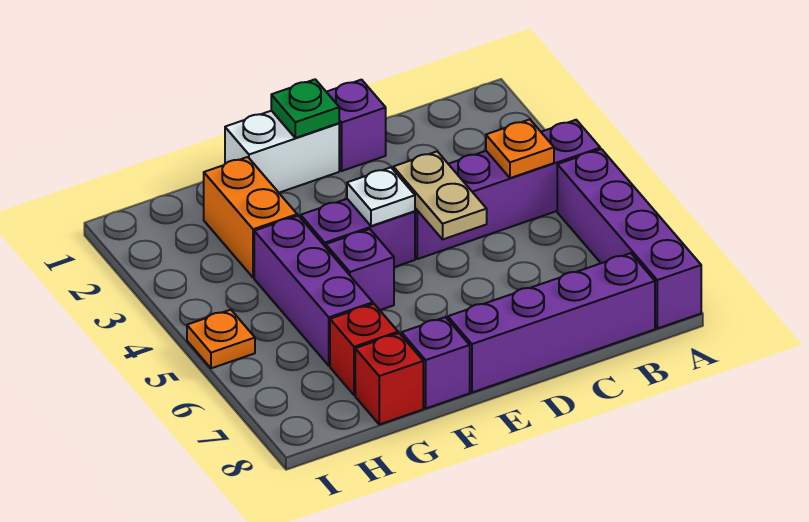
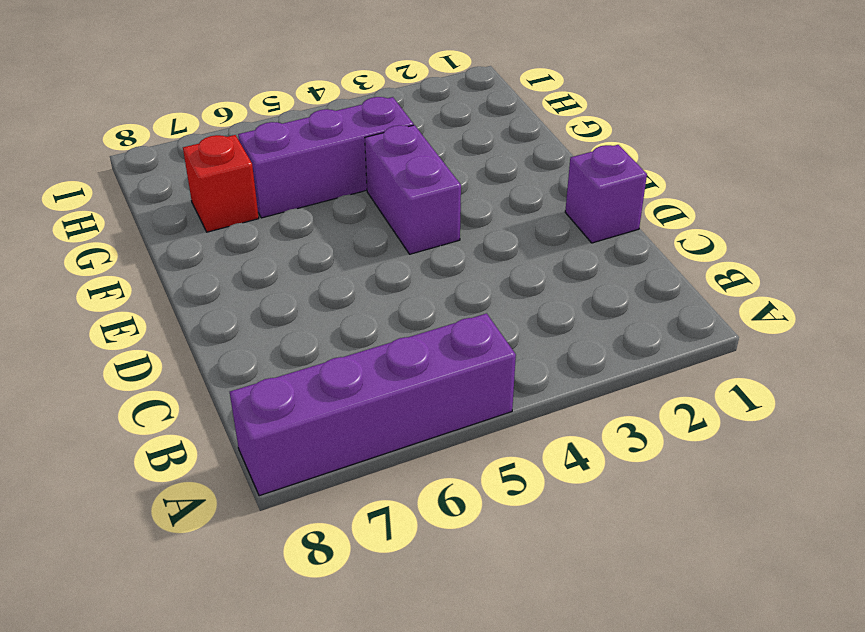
none -> purple 1x4 brick [415,120,600,259]
none -> purple 1x4 brick [448,253,655,392]
none -> white 1x2 brick [225,111,339,193]

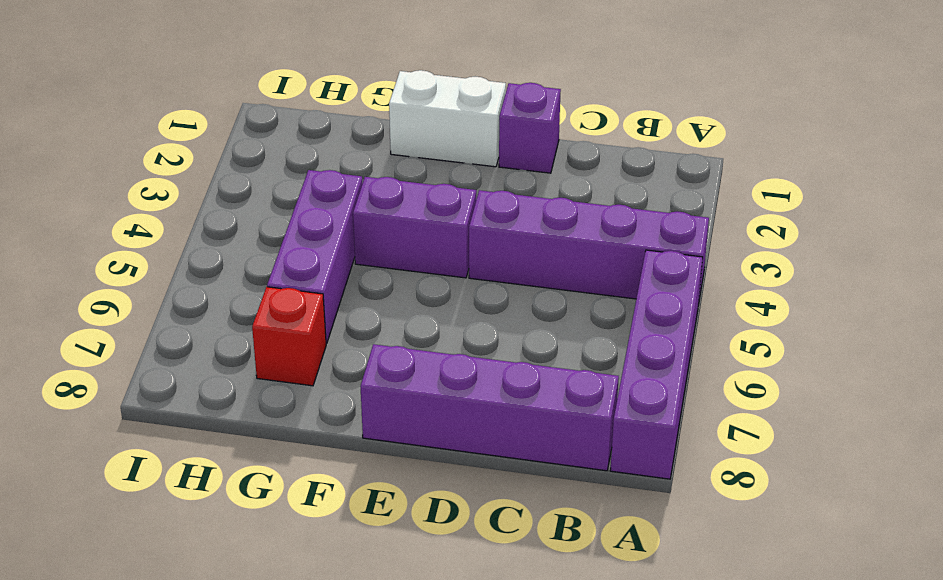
none -> purple 1x1 brick [326,229,394,310]
none -> purple 1x1 brick [402,317,470,408]
none -> orange 1x2 brick [204,157,297,278]

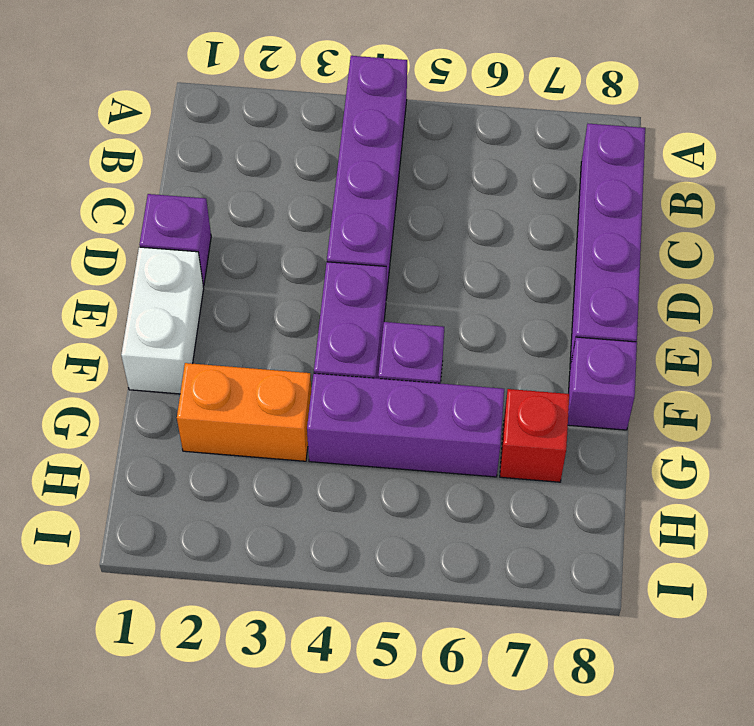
none -> purple 1x4 brick [557,149,701,328]
none -> red 1x1 brick [355,333,423,424]
none -> orange 1x1 plate [187,310,255,368]

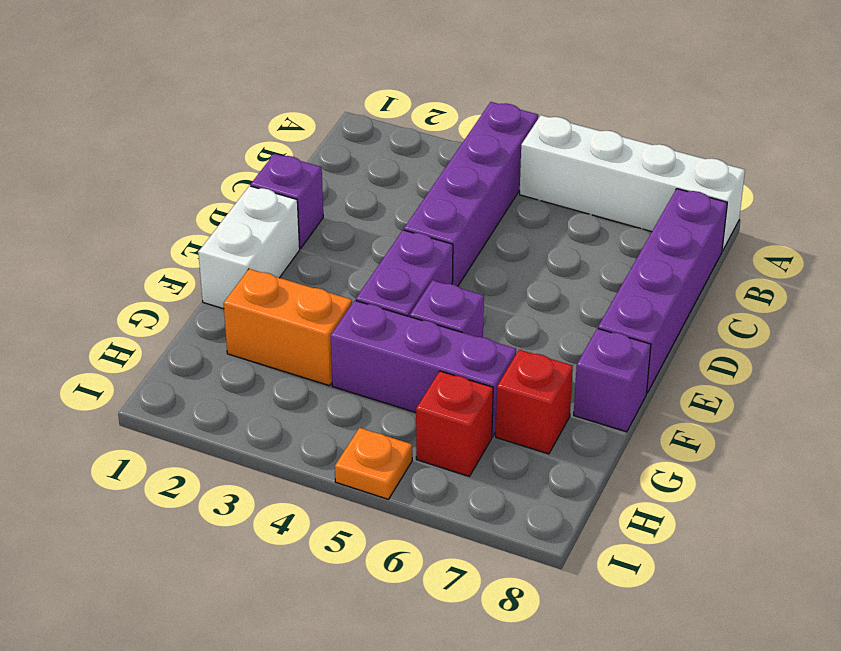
white 1x4 brick [520,115,745,251] -> purple 1x4 brick [557,149,701,328]
red 1x1 brick [416,371,493,476] -> red 1x1 brick moved to [355,333,423,424]
none -> orange 1x1 plate [486,119,554,178]
none -> tan 1x2 plate [393,151,487,239]
none -> green 1x1 plate [271,79,339,138]

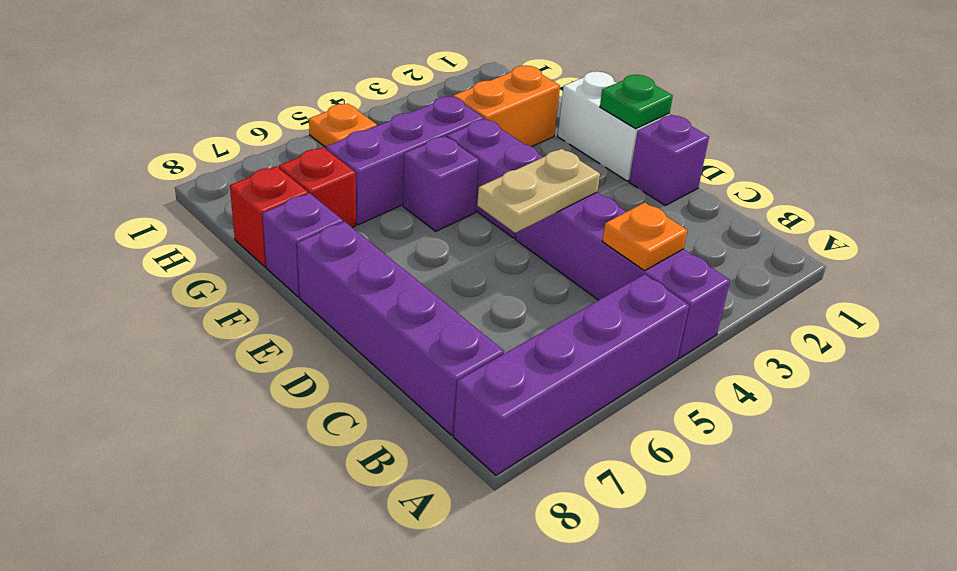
none -> white 1x1 plate [347,167,415,226]

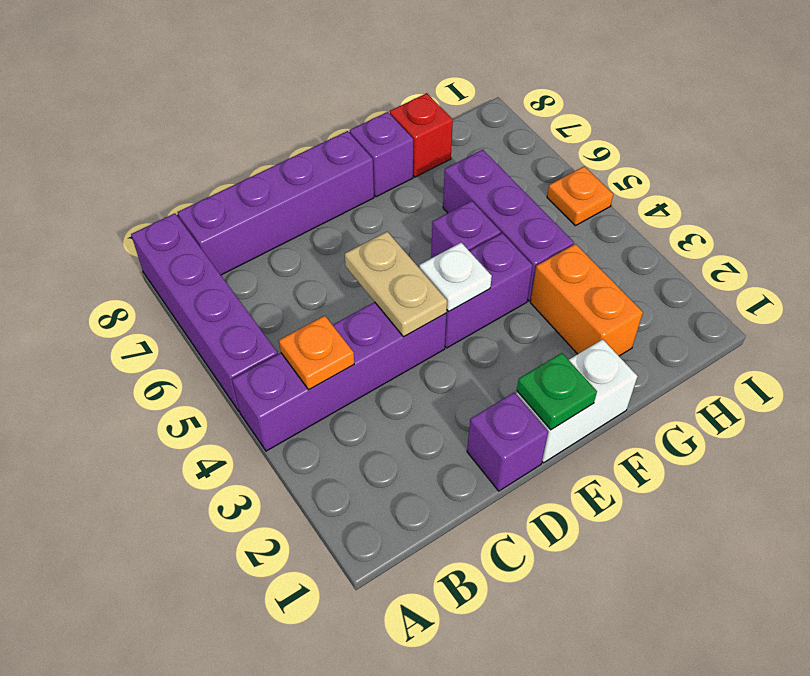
none -> red 1x1 brick [330,304,398,395]

